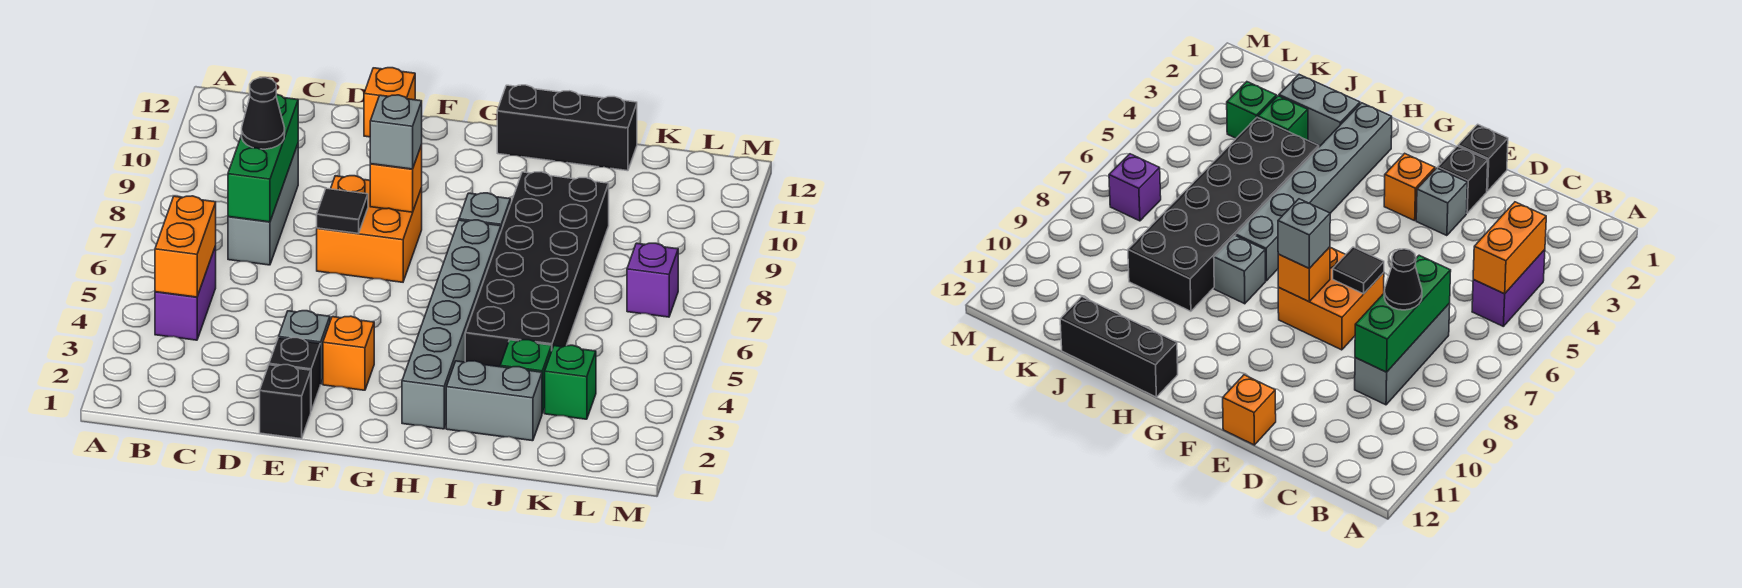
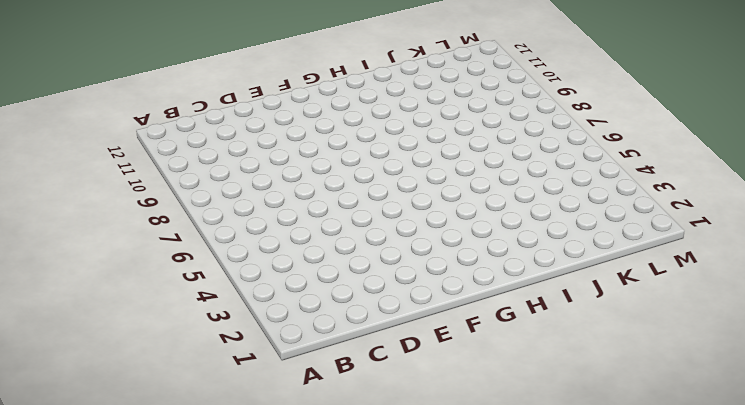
none -> purple 1x2 brick [155,246,216,340]
none -> grey 1x3 brick [228,144,298,265]
none -> black 1x1 brick [260,365,311,439]

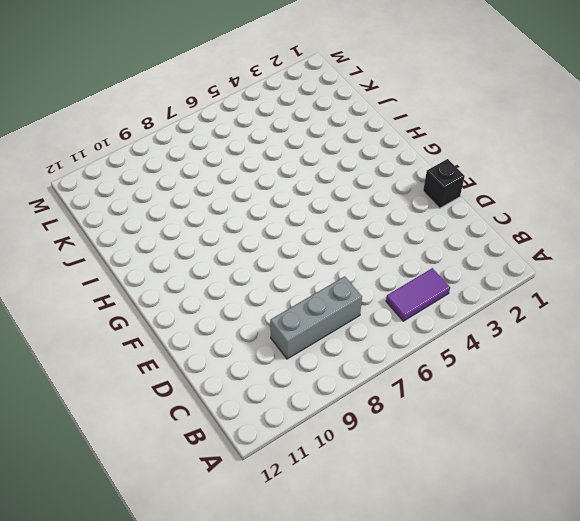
purple 1x2 tile [386,268,450,321] -> purple 1x2 brick [155,246,216,340]
none -> black 1x1 brick [269,338,321,411]
none -> grey 1x1 brick [279,311,330,384]
none -> orange 2x2 brick [317,176,422,282]

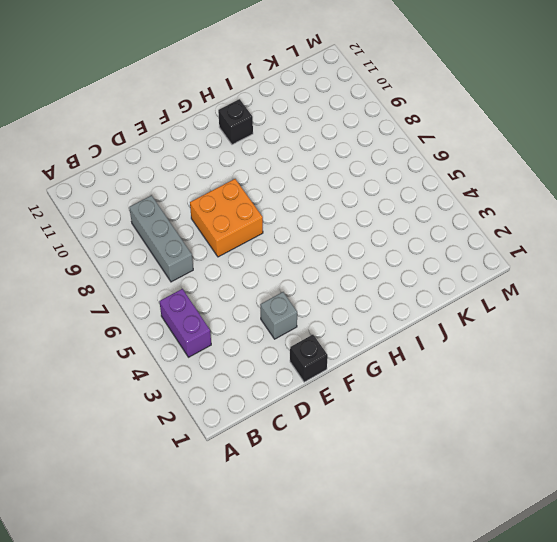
black 1x1 brick [218,99,253,145] -> black 1x1 brick moved to [269,338,321,411]
none -> orange 1x1 brick [364,68,415,137]
none -> orange 1x1 brick [323,316,374,390]
none -> grey 1x6 brick [402,220,501,429]

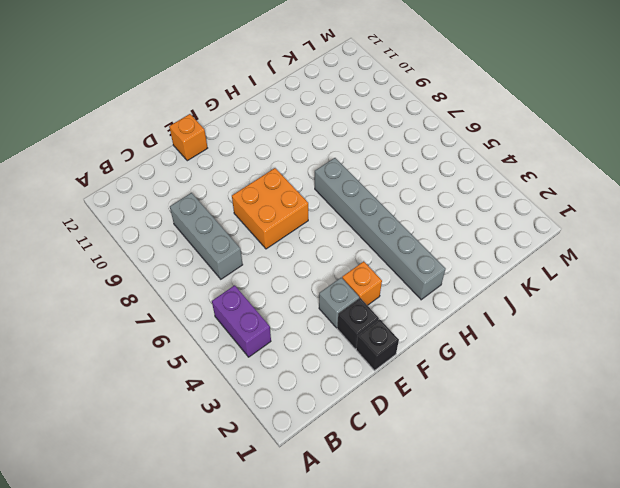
none -> grey 1x1 brick [459,193,510,230]
none -> black 1x3 brick [497,85,637,171]
none -> grey 1x2 brick [446,361,542,441]

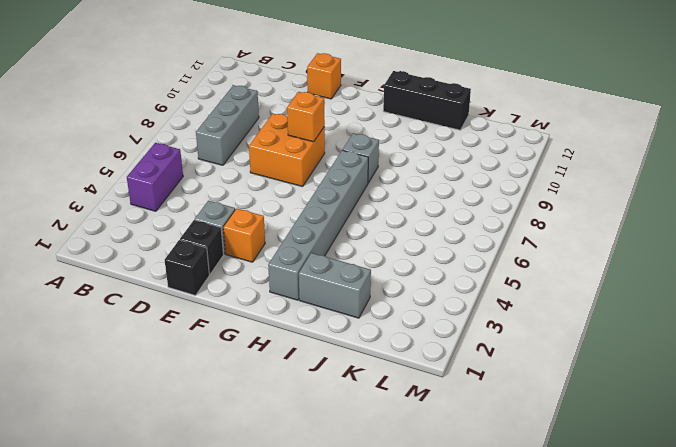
none -> black 2x6 brick [465,172,609,367]
none -> green 1x1 brick [500,340,552,413]
none -> green 1x1 brick [545,345,596,419]

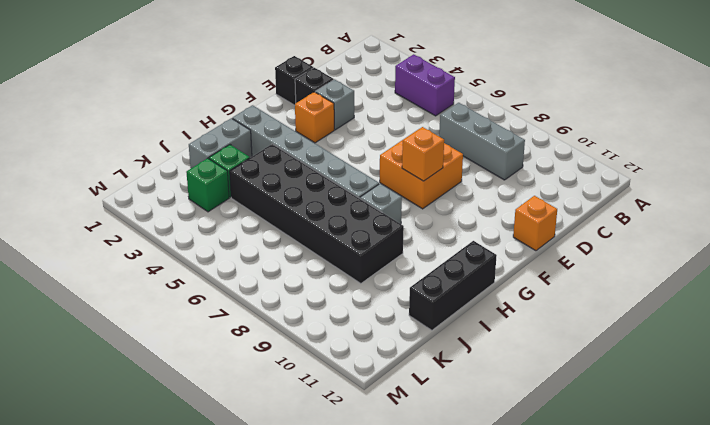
none -> purple 1x1 brick [627,243,678,317]
none -> orange 1x2 brick [155,196,216,297]
none -> green 1x3 brick [228,94,298,222]

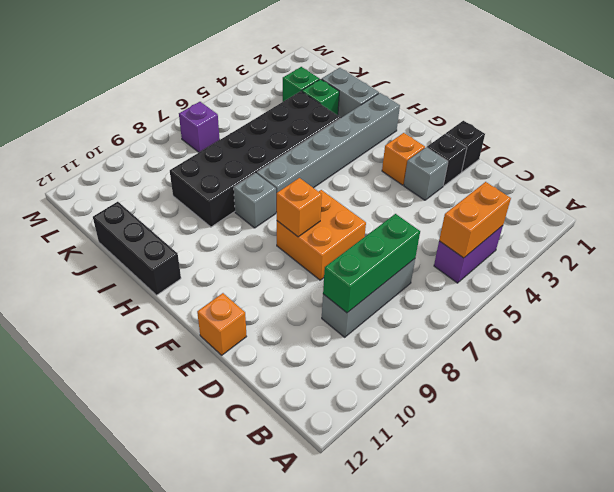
none -> black 1x1 tile [317,188,368,233]
none -> black 1x1 cone [242,78,285,149]
none -> grey 1x1 brick [370,95,422,169]

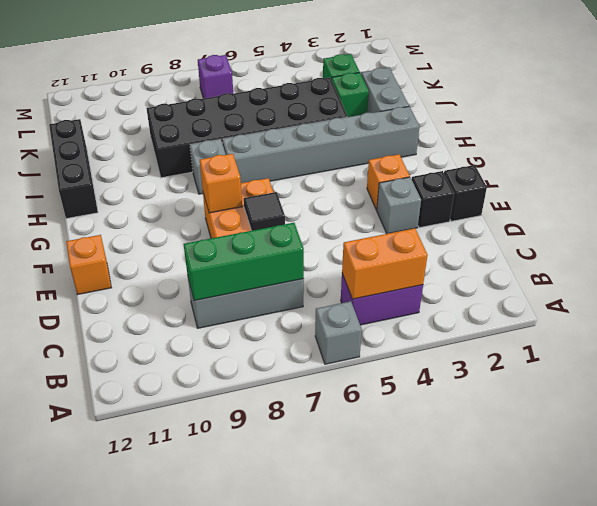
grey 1x1 brick [315,301,362,364] -> grey 1x1 brick moved to [370,95,422,169]
none -> black 1x1 cone [242,78,285,149]

